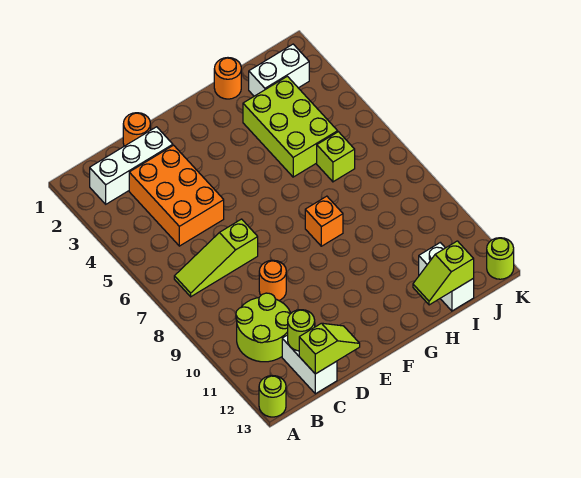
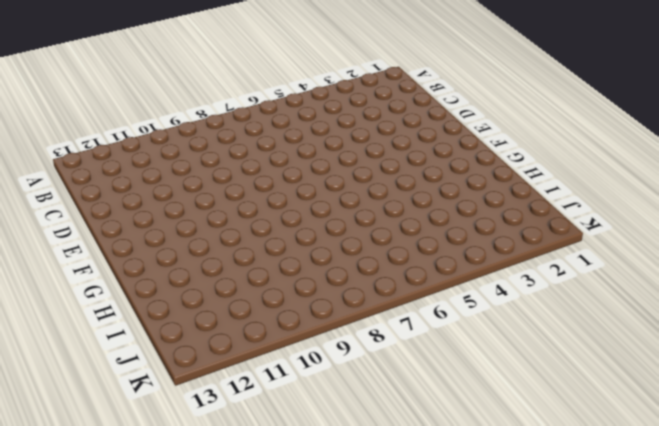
none -> lime 1x1 round brick [259,376,286,417]
none -> white 1x3 brick [90,127,173,204]
none -> lime 1x3 slope [174,219,258,297]

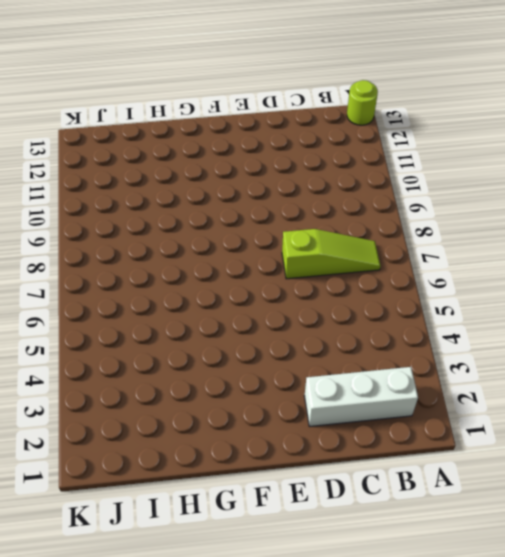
none -> lime 2x2 round brick [236,293,291,362]
none -> orange 2x3 brick [129,145,224,246]
none -> white 1x2 brick [282,335,337,394]

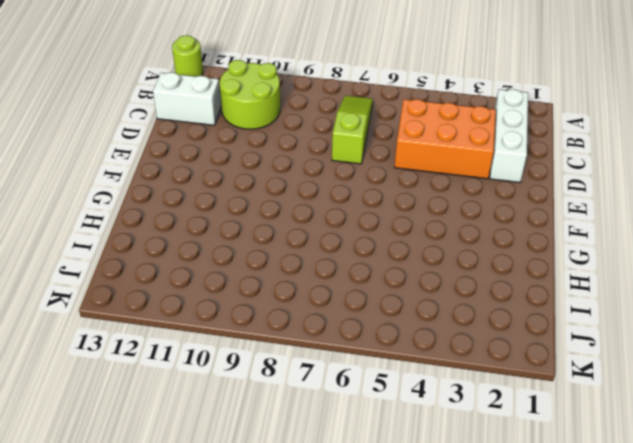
none -> orange 1x1 round brick [123,113,150,146]
none -> orange 1x1 round brick [259,260,286,300]
none -> orange 1x1 brick [305,196,343,246]

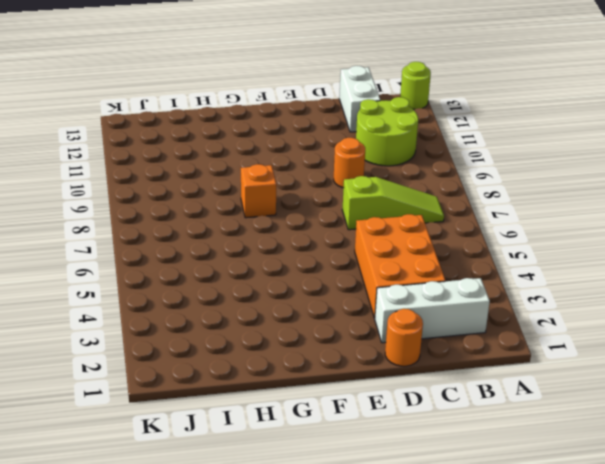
none -> orange 1x1 round brick [214,58,241,99]
none -> lime 2x3 brick [243,76,338,177]
none -> white 1x2 brick [249,44,309,96]

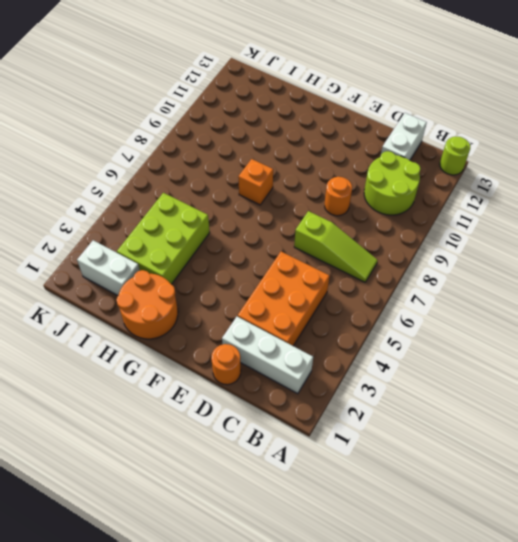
orange 2x2 round brick [116,270,178,339] -> orange 1x1 round brick [214,58,241,99]
none -> lime 1x1 brick [317,132,355,182]
none -> white 1x2 brick [419,243,474,311]
none -> lime 1x1 round brick [487,238,514,279]

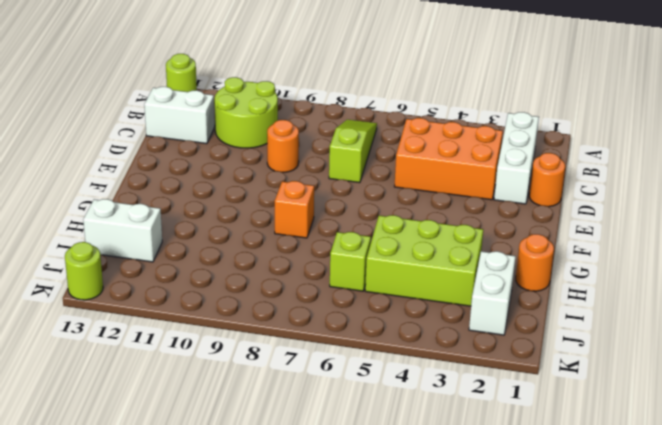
none -> lime 1x1 round brick [288,310,315,351]
none -> lime 1x2 slope [299,323,360,374]
none -> lime 1x2 slope [413,241,474,305]

